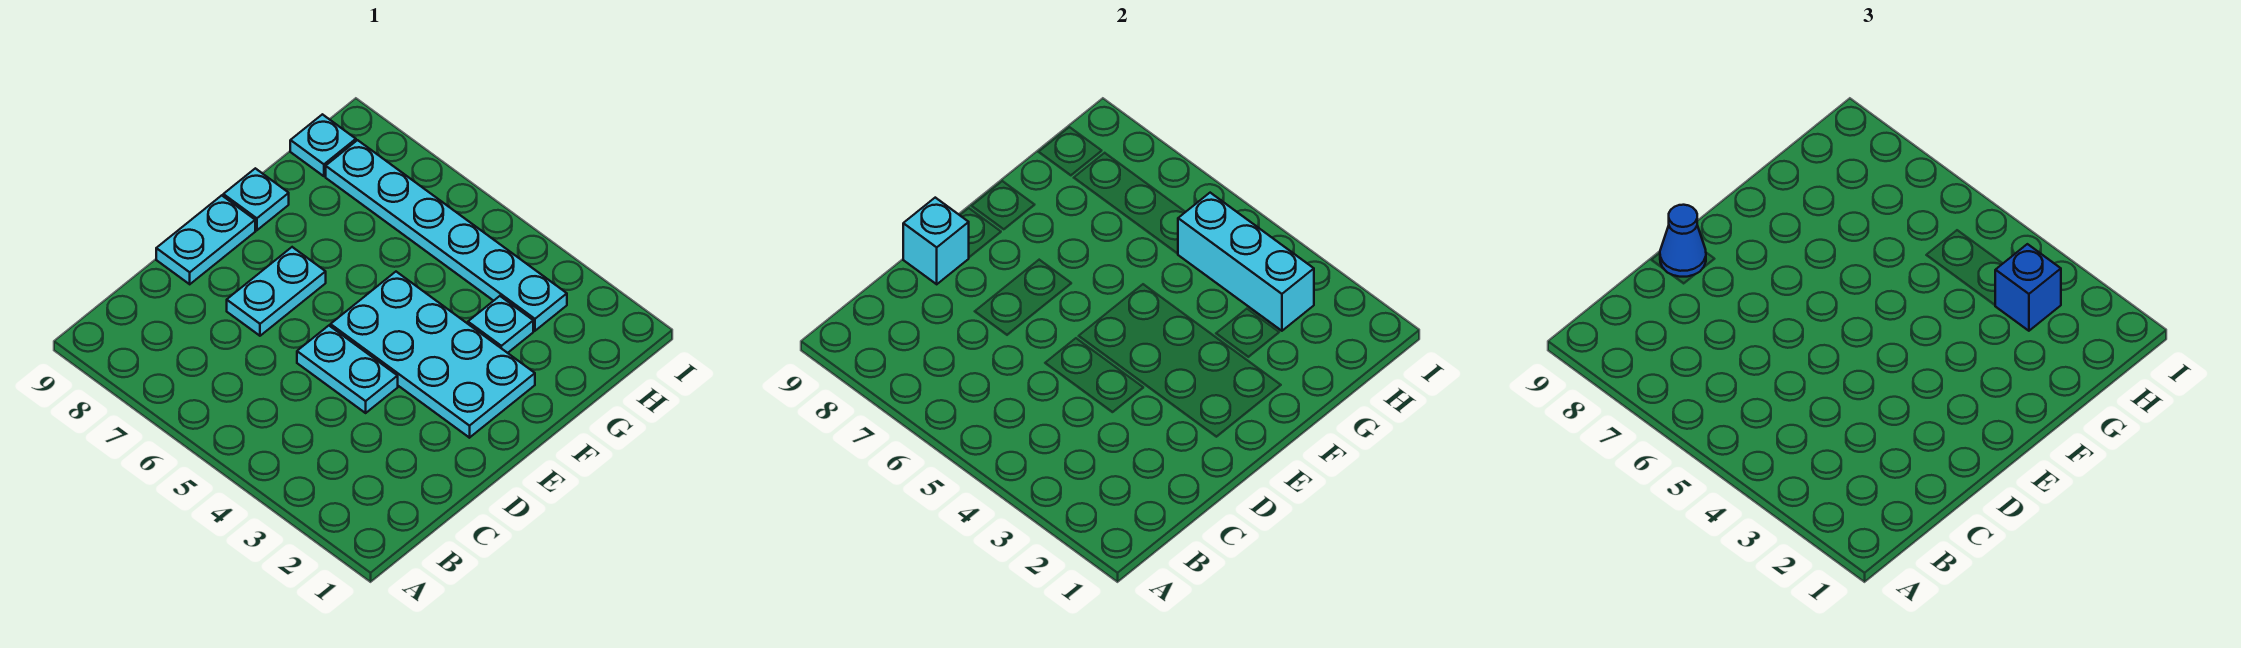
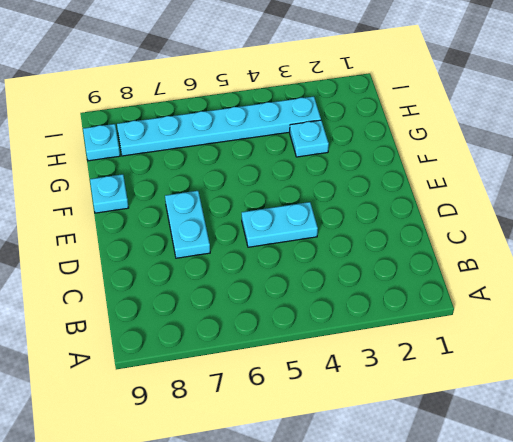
none -> cyan 1x2 plate [156,195,255,284]
none -> cyan 2x4 plate [331,272,535,438]
none -> cyan 1x1 brick [903,198,969,284]

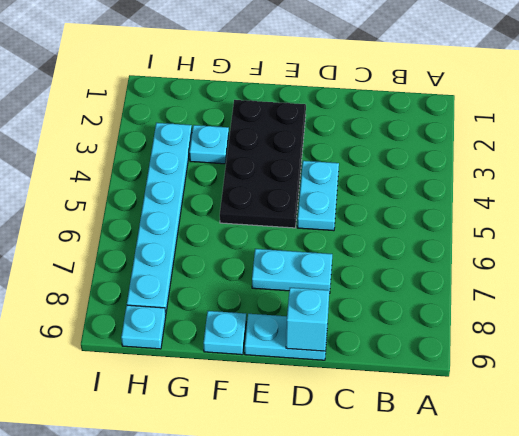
black 2x4 plate [220,100,306,228] -> cyan 2x4 plate [331,272,535,438]
none -> cyan 1x3 brick [1178,193,1314,331]
none -> blue 1x1 cone [1660,205,1706,277]
none -> blue 1x1 brick [1995,244,2061,331]

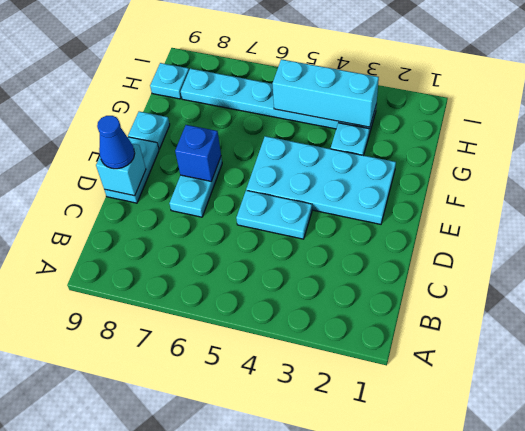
blue 1x1 brick [175,125,221,181] -> blue 1x1 brick moved to [1995,244,2061,331]

